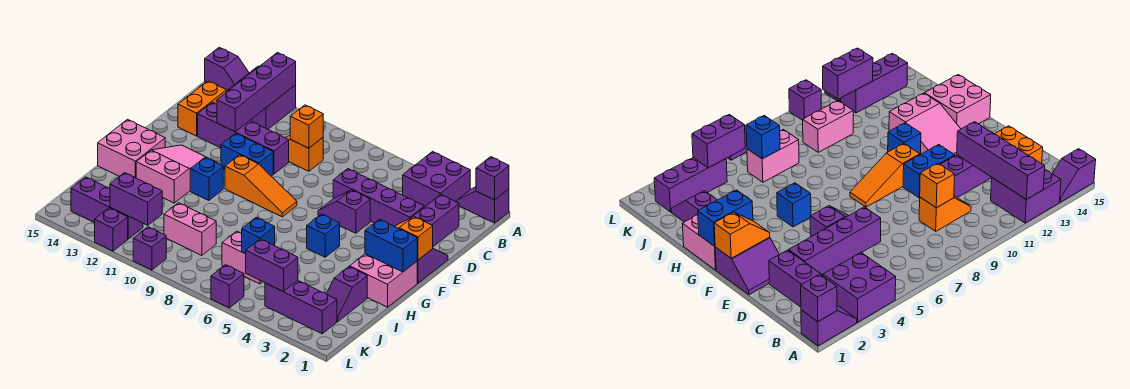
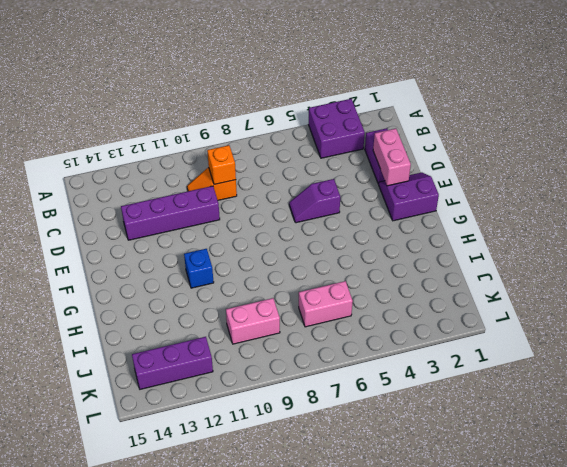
pink 1x2 brick [373,129,411,186] -> none
none -> purple 1x2 slope [457,187,509,223]
none -> purple 2x2 brick [228,66,296,129]
none -> purple 1x2 slope [205,47,249,92]
none -> orange 1x2 brick [178,81,226,136]

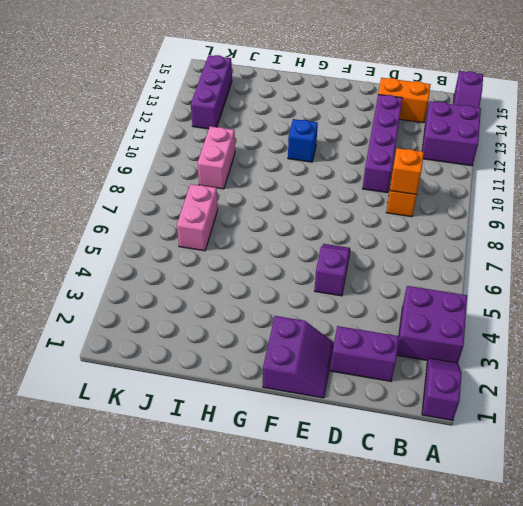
none -> purple 1x4 brick [333,169,424,226]
none -> blue 1x2 brick [221,133,273,176]
none -> orange 1x3 slope [225,155,297,217]
none -> pink 2x3 slope [136,145,219,203]

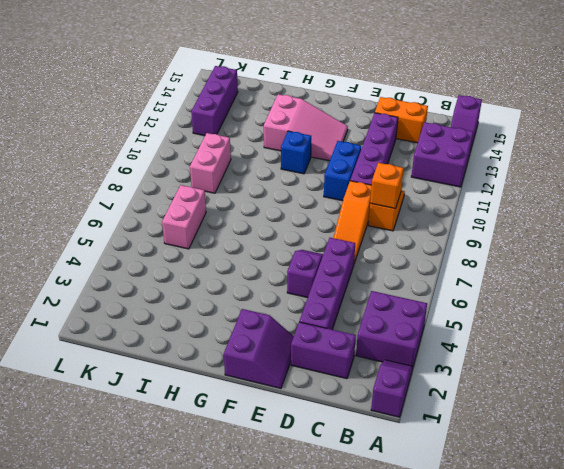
orange 1x3 slope [333,181,372,263] -> orange 1x3 slope moved to [225,155,297,217]
none -> pink 2x2 brick [350,254,417,307]
none -> blue 1x1 brick [307,214,340,257]
none -> pink 2x2 brick [98,120,165,178]
none -> purple 1x2 slope [326,267,367,322]

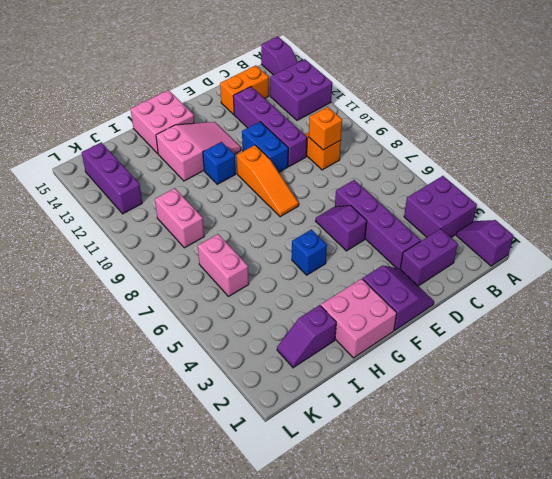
none -> purple 1x3 brick [265,281,337,334]
none -> purple 1x1 brick [211,265,244,308]
none -> purple 1x1 brick [133,227,166,270]
none -> purple 1x1 brick [95,208,128,251]

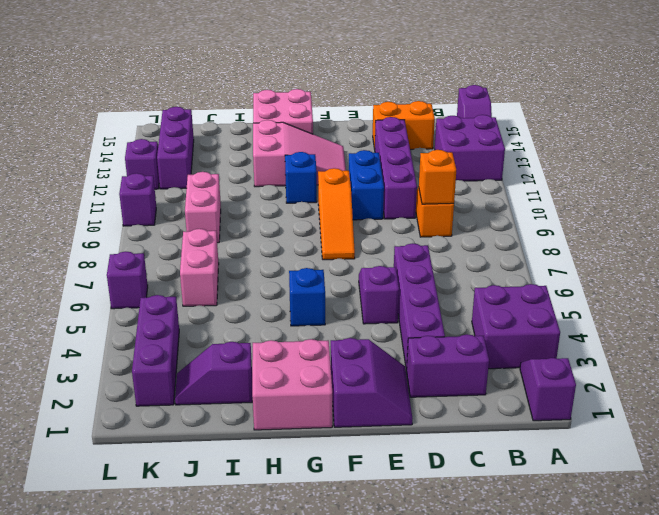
none -> purple 1x1 brick [476,157,509,200]
none -> purple 1x4 brick [217,53,296,132]
none -> orange 1x2 slope [395,217,433,260]
none -> blue 1x2 brick [365,219,417,272]

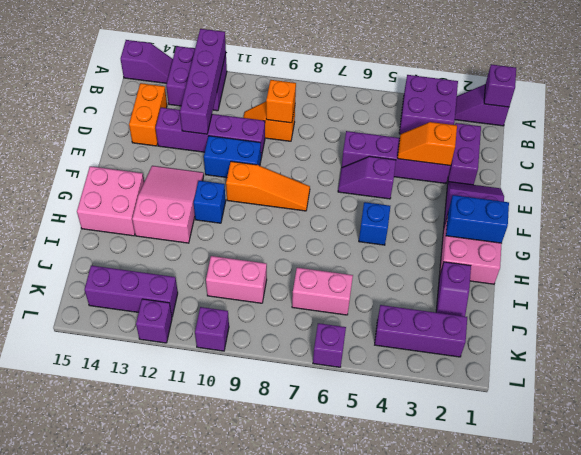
orange 1x2 slope [398,122,457,166] -> orange 1x2 slope moved to [395,217,433,260]
none -> blue 1x1 brick [242,218,275,254]
none -> purple 1x2 brick [246,239,298,292]
none -> purple 1x2 brick [110,173,162,225]

